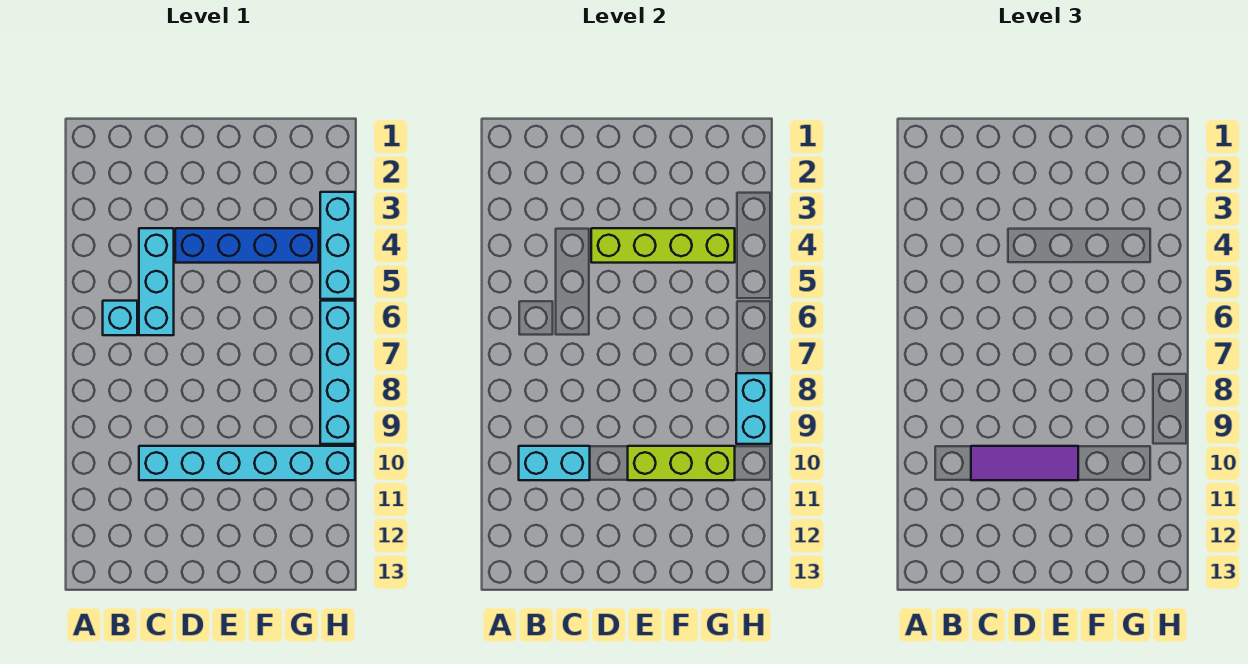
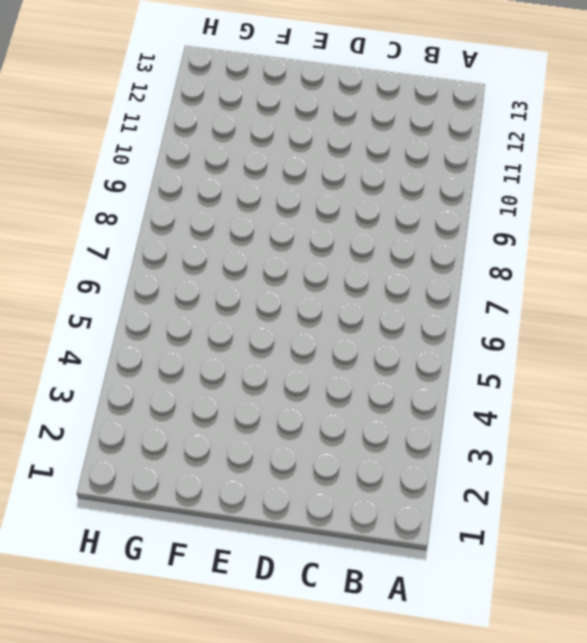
none -> cyan 1x1 brick [103,301,137,335]
none -> cyan 1x3 brick [139,228,174,335]

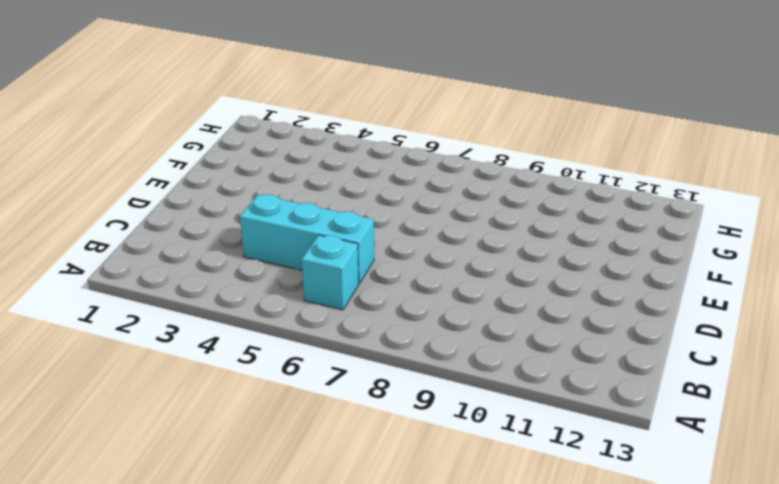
none -> cyan 1x6 brick [139,446,355,480]
none -> blue 1x4 brick [175,228,319,263]

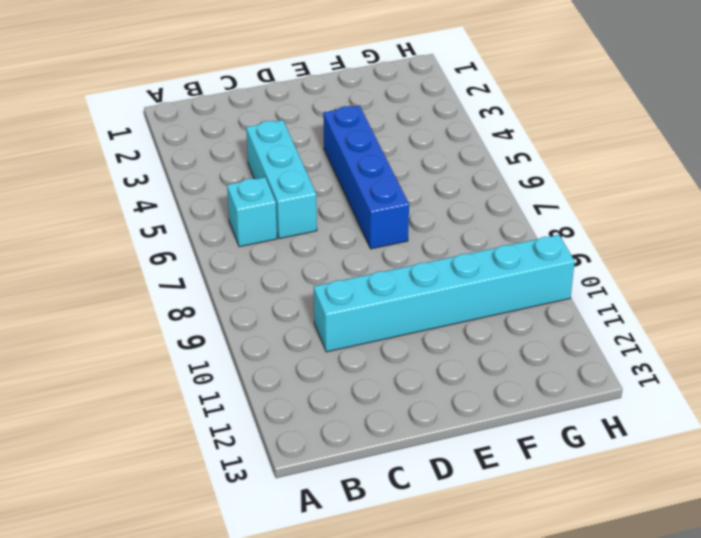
blue 1x4 brick [323,105,409,249] -> blue 1x4 brick turned to [175,228,319,263]
none -> cyan 1x3 brick [320,192,355,299]
none -> cyan 1x4 brick [320,301,355,444]

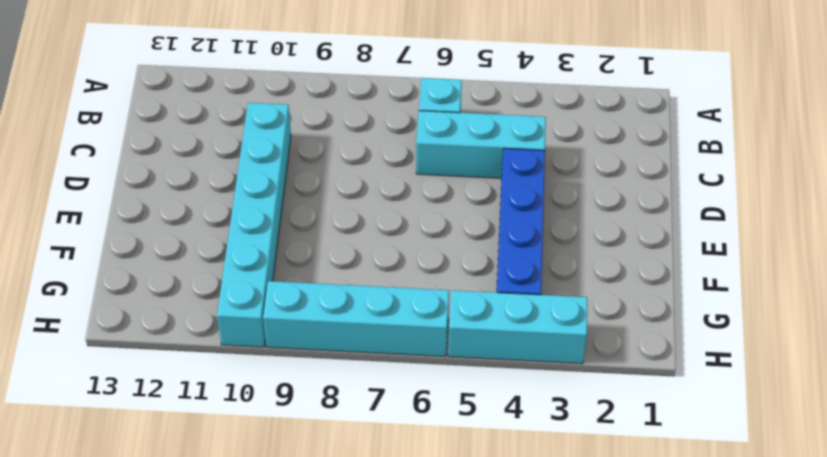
none -> cyan 1x2 brick [519,446,590,480]
none -> lime 1x4 brick [591,228,735,263]

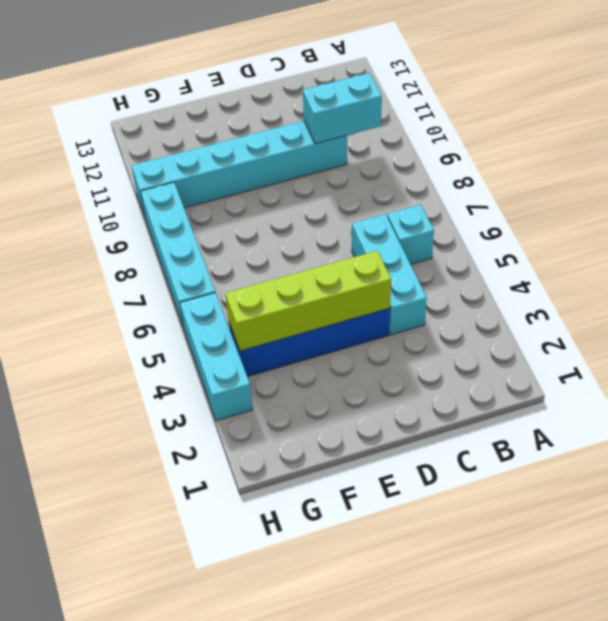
none -> lime 1x3 brick [628,446,735,480]
none -> cyan 1x2 brick [736,373,771,444]

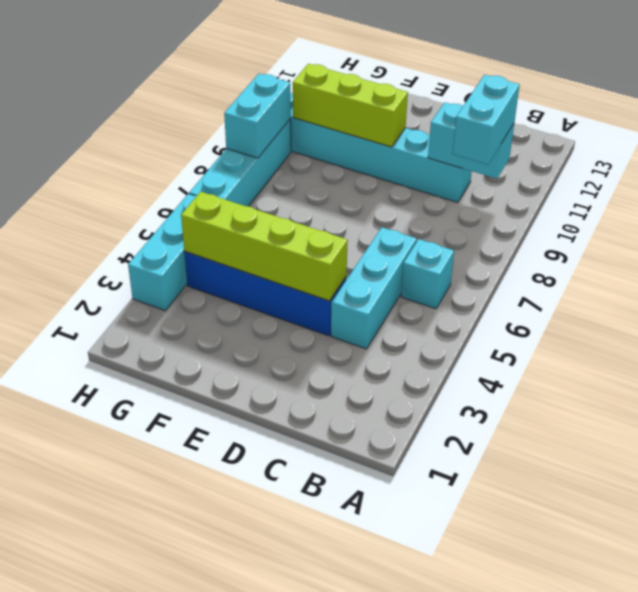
cyan 1x2 brick [453,75,520,165] -> none
none -> purple 1x3 tile [971,446,1078,480]

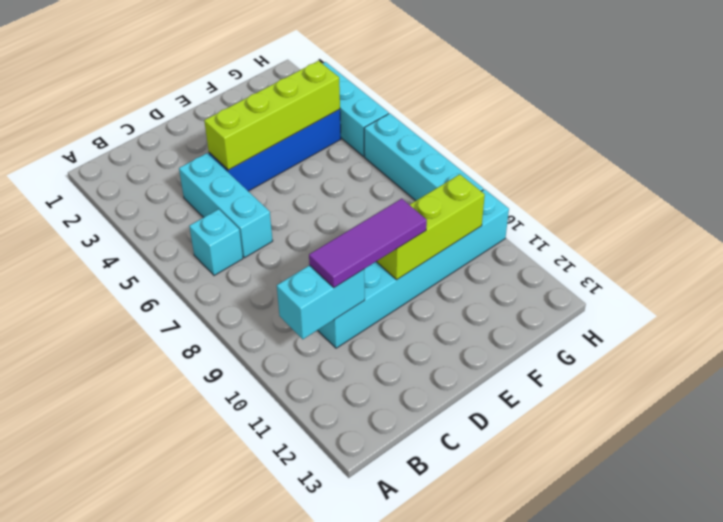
none -> cyan 1x2 brick [736,373,771,444]

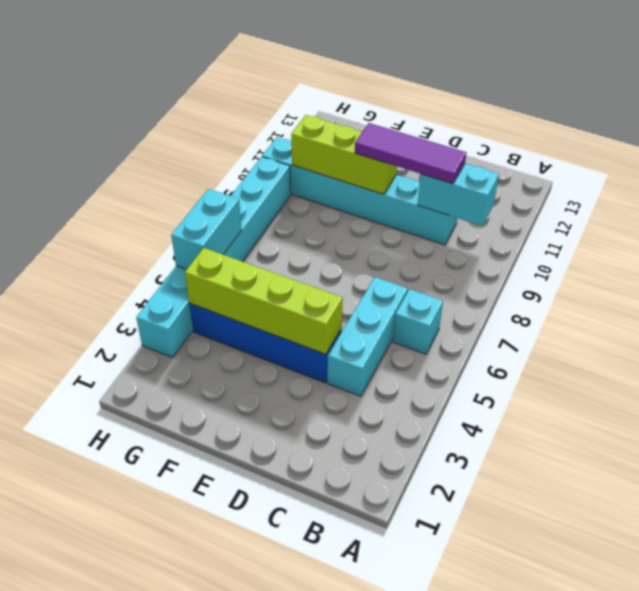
cyan 1x2 brick [171,189,241,269] -> cyan 1x2 brick moved to [736,373,771,444]

